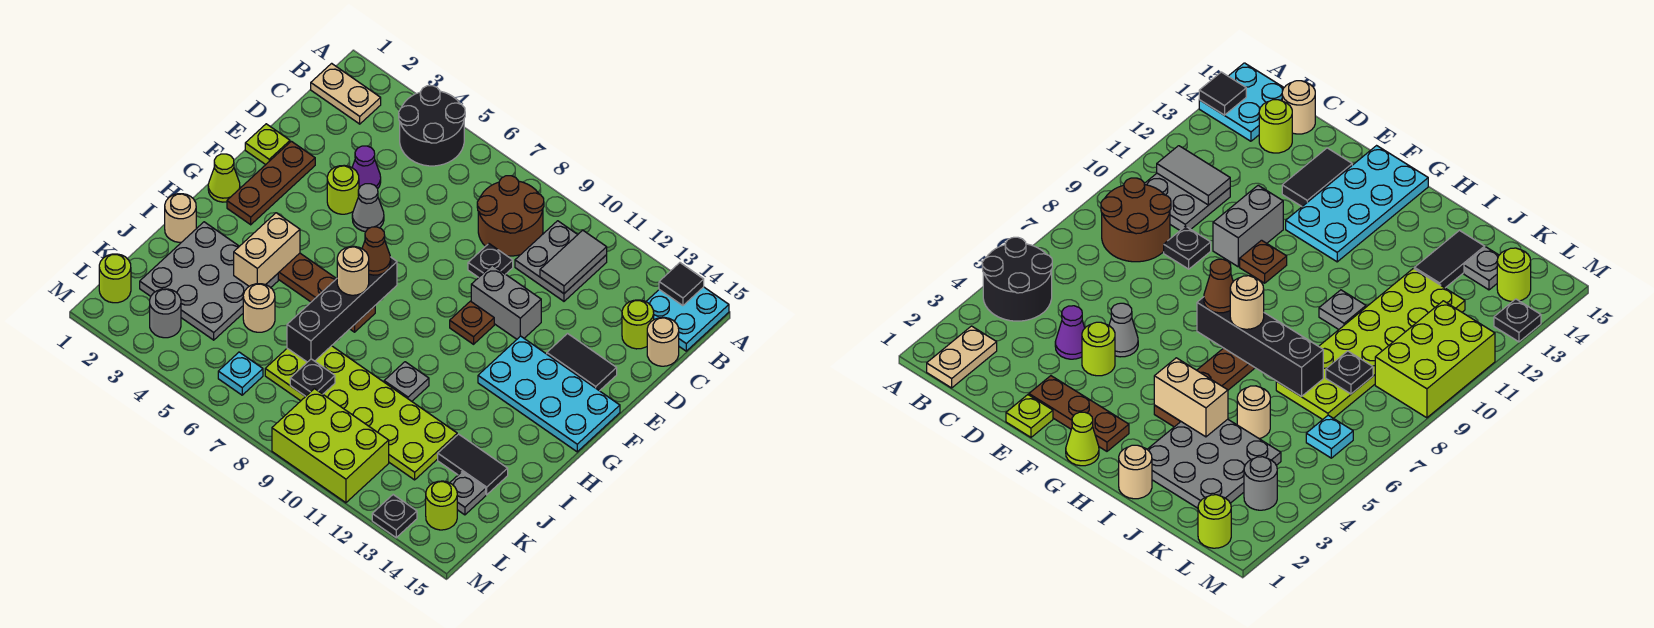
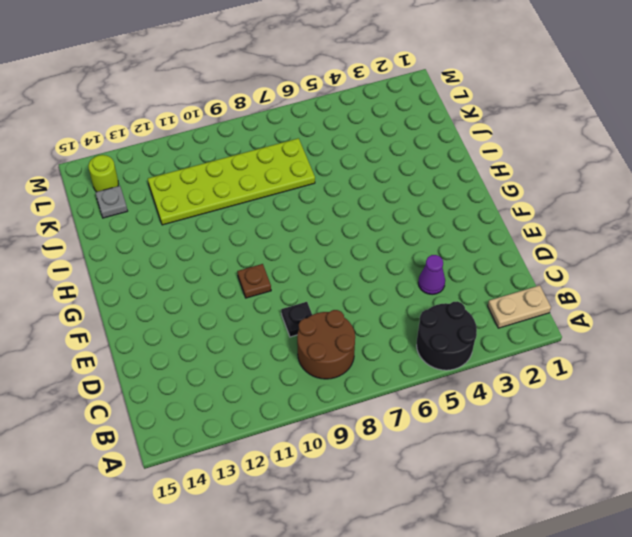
none -> cyan 2x2 plate [646,287,729,351]
none -> grey 2x2 plate [515,221,607,301]
none -> lime 1x1 round brick [622,300,654,349]
none -> tan 1x1 round brick [647,317,679,366]

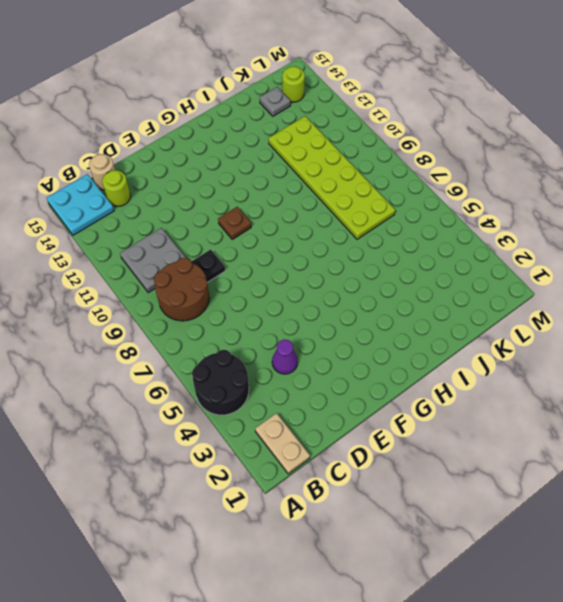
none -> lime 1x1 plate [245,124,290,165]
none -> brown 1x3 plate [227,141,315,225]
none -> lime 1x1 round brick [327,165,359,214]
none -> grey 1x1 cone [352,184,384,232]

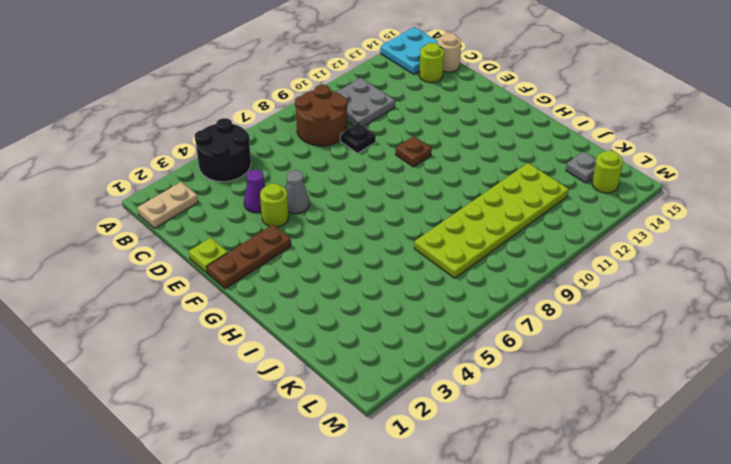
brown 1x3 plate [207,225,291,289] -> brown 1x3 plate turned to [227,141,315,225]
none -> grey 1x2 brick [471,265,541,339]
none -> black 1x2 tile [547,334,617,391]
none -> cyan 2x4 plate [478,336,620,452]
none -> lime 1x1 cone [208,154,240,202]

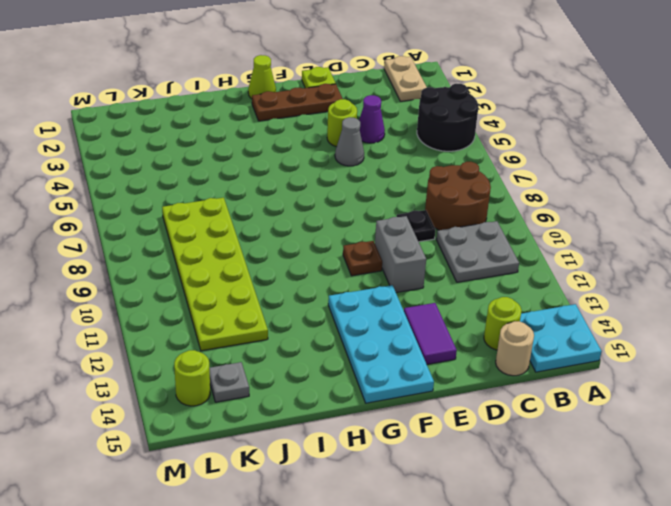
purple 1x2 tile [404,303,457,364] -> black 1x2 tile [547,334,617,391]
none -> brown 1x4 plate [278,253,375,332]
none -> tan 1x1 round brick [165,194,196,242]
none -> grey 3x3 plate [140,222,278,340]
none -> grey 1x1 plate [384,362,429,401]

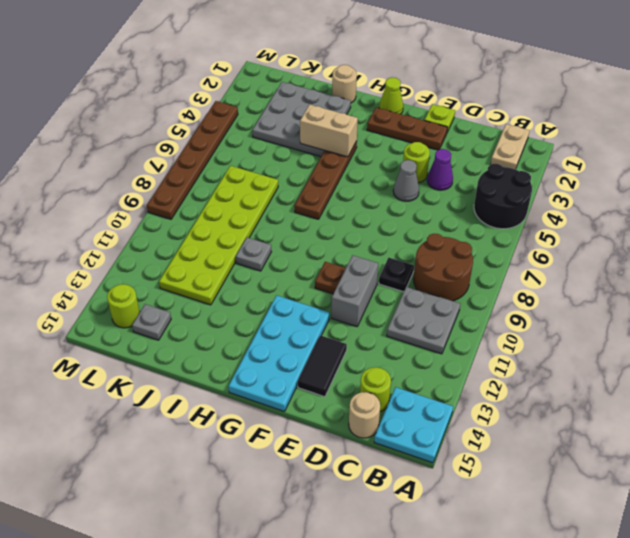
brown 1x6 plate [147,101,238,219] -> lime 2x3 brick [272,389,389,503]
none -> tan 1x1 round brick [243,284,275,332]
none -> black 1x2 tile [438,434,508,495]
none -> lime 1x1 round brick [99,254,131,303]
none -> grey 1x1 round brick [150,289,181,338]

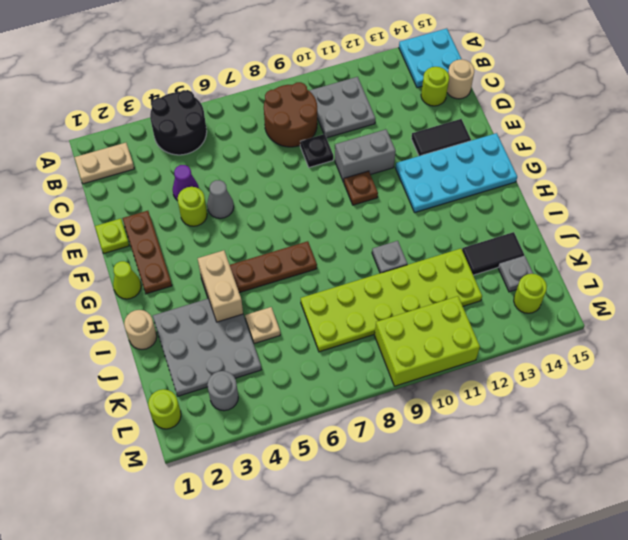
tan 1x1 plate [245,307,280,344] -> tan 1x1 round brick [243,284,275,332]
none -> cyan 1x1 plate [218,352,263,395]
none -> black 1x1 plate [372,495,417,538]
none -> black 1x1 tile [659,263,704,306]
none -> grey 1x2 tile [540,230,607,293]

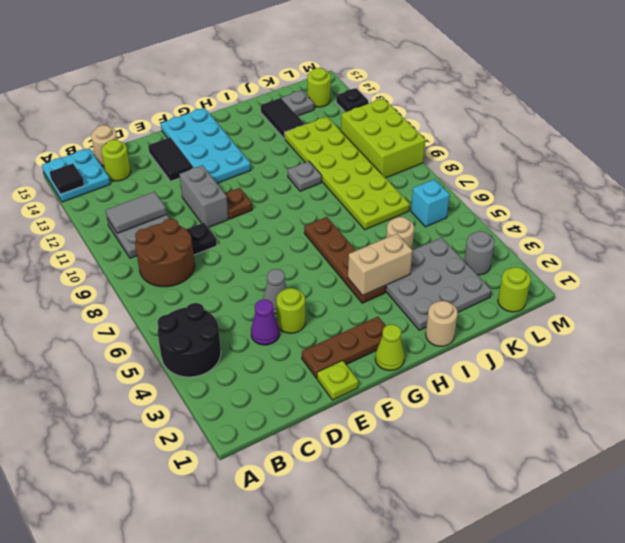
cyan 1x1 brick [411,179,450,227] -> cyan 1x1 plate [218,352,263,395]
none -> tan 1x2 plate [311,63,381,124]
none -> black 1x4 brick [287,257,397,362]
none -> black 1x1 plate [290,359,335,396]
none -> brown 1x1 cone [362,227,391,275]

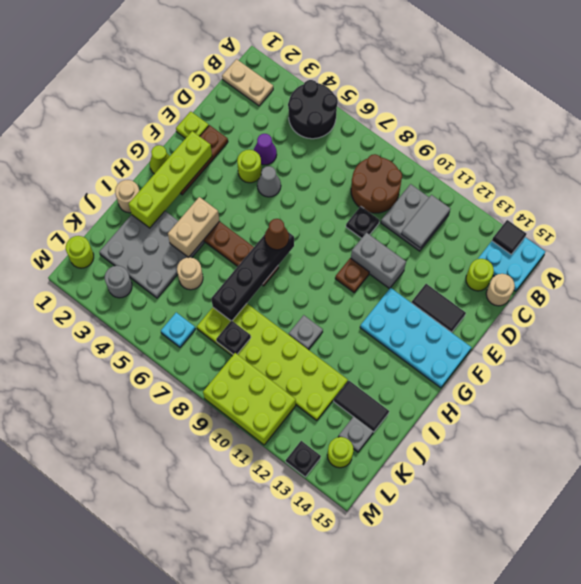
lime 1x4 brick [129,131,212,228] -> none
none -> tan 1x1 round brick [337,246,369,295]

